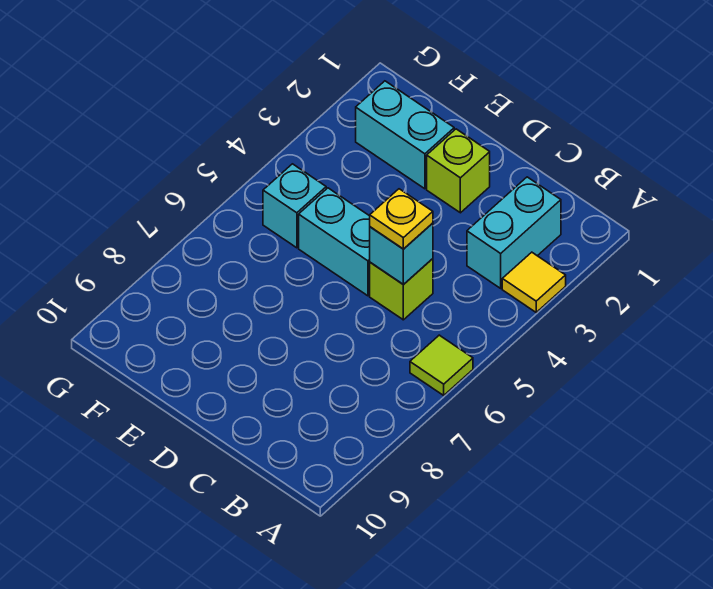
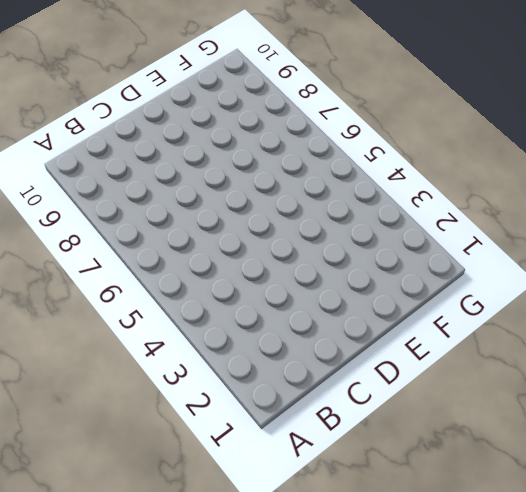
none -> yellow 1x1 tile [502,252,566,312]
none -> lime 1x1 tile [410,335,473,395]

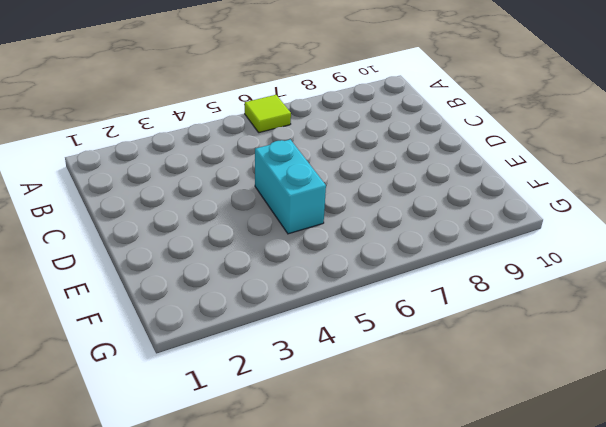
none -> yellow 1x1 tile [502,252,566,312]
none -> cyan 1x2 brick [467,177,561,288]

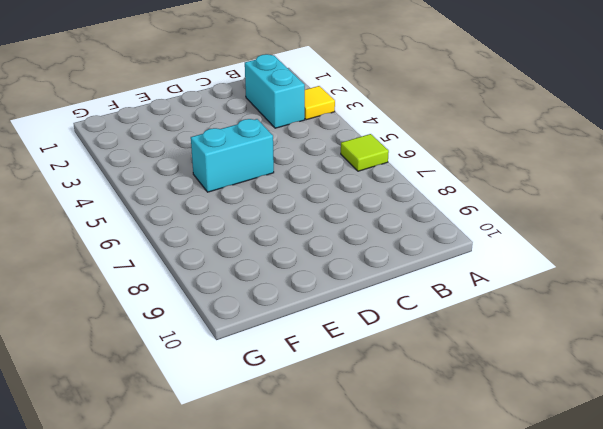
none -> lime 1x1 brick [370,259,433,320]
none -> lime 1x1 brick [427,129,490,213]

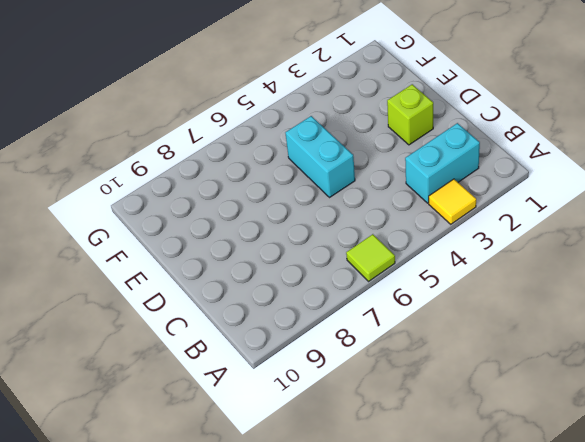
none -> lime 1x1 brick [370,259,433,320]
none -> cyan 1x2 brick [356,81,454,189]

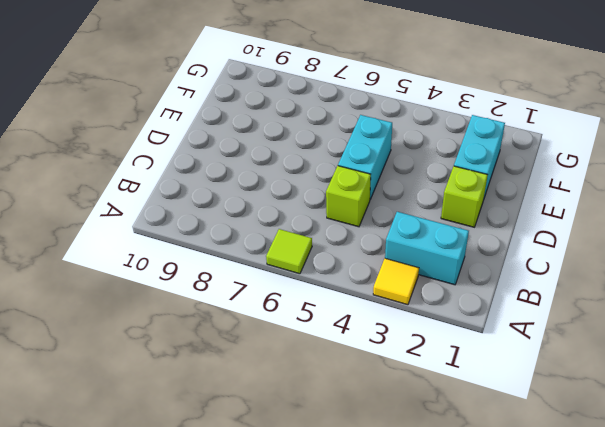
none -> cyan 1x1 brick [263,164,326,248]
none -> cyan 1x1 brick [370,223,433,285]

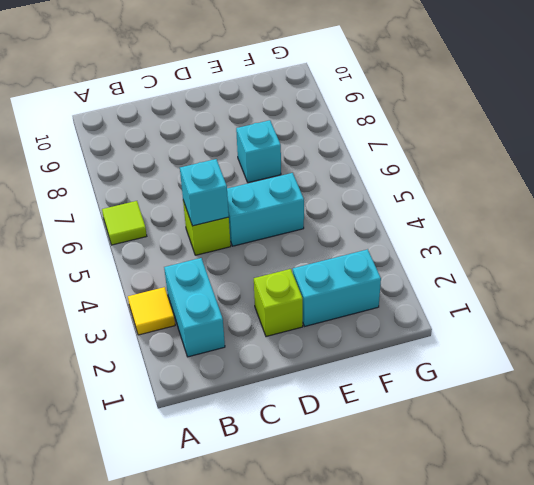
cyan 1x1 brick [236,120,281,183] -> cyan 1x1 brick moved to [263,164,326,248]
none -> yellow 1x1 plate [370,189,433,249]

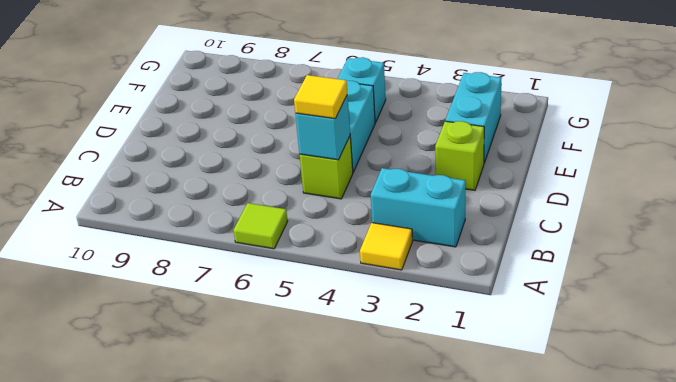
yellow 1x1 tile [294,75,347,119] -> yellow 1x1 plate [370,189,433,249]

